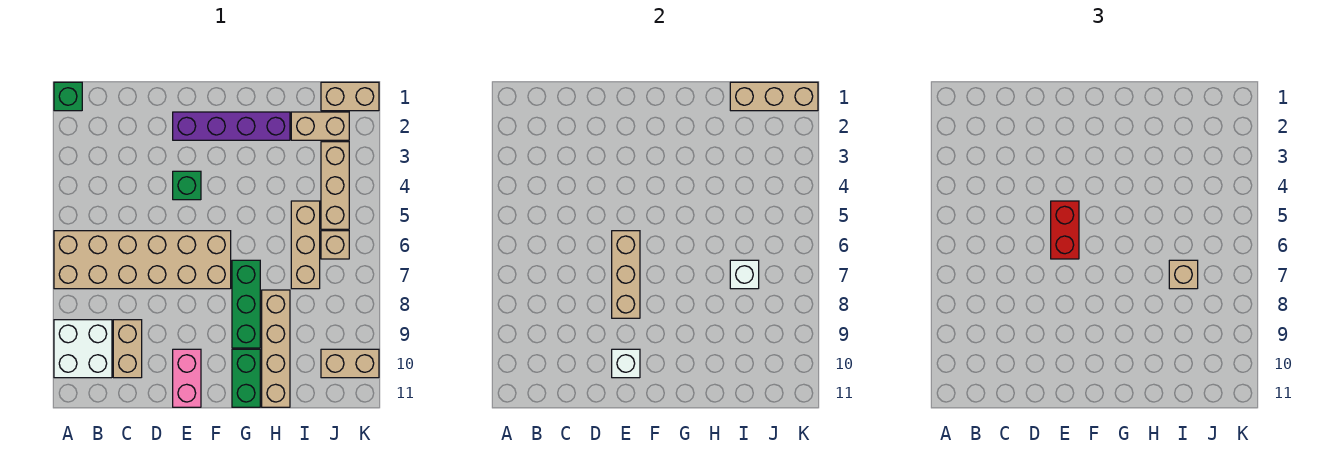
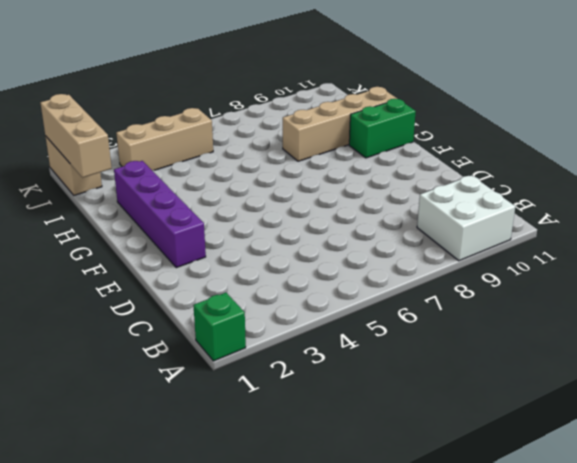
none -> tan 2x6 brick [54,231,231,289]
none -> tan 1x2 brick [113,320,142,378]
none -> green 1x1 brick [173,171,201,200]

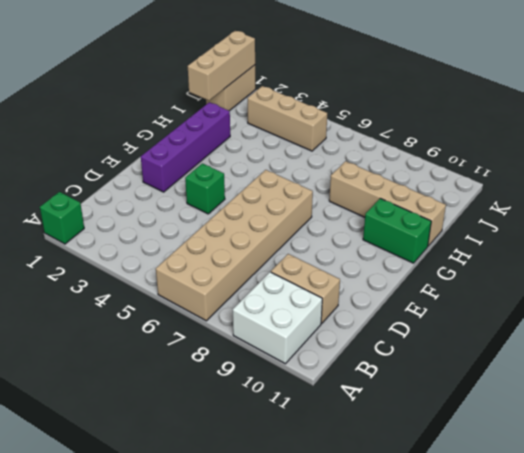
none -> pink 1x2 brick [173,349,201,407]
none -> green 1x3 brick [232,260,260,348]
none -> tan 1x2 brick [291,112,349,140]

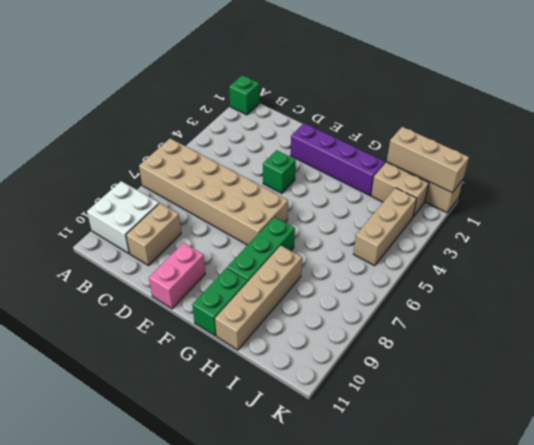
none -> tan 1x3 brick [291,201,320,289]
none -> tan 1x1 brick [321,231,349,259]
none -> tan 1x2 brick [321,349,379,378]

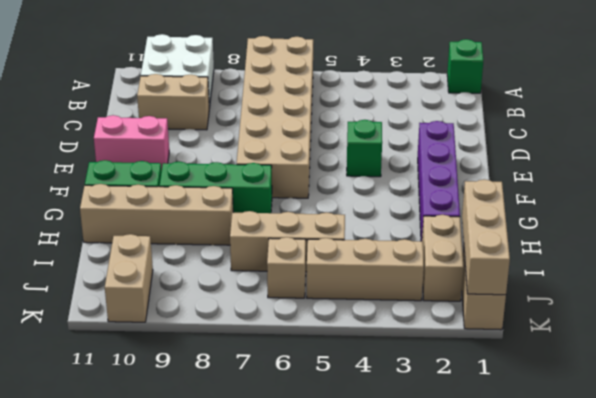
none -> tan 1x3 brick [612,231,640,318]
none -> white 1x1 brick [612,349,640,378]
none -> white 1x1 brick [730,260,759,289]

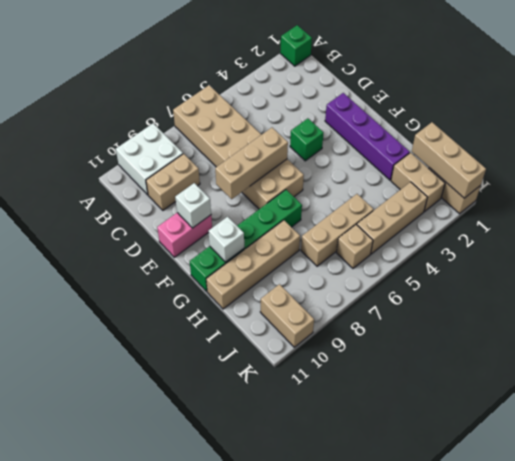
white 1x1 brick [208,217,244,262] -> white 1x1 brick moved to [730,260,759,289]
none -> red 1x2 brick [1051,201,1079,259]
none -> tan 1x1 brick [1169,260,1198,289]

